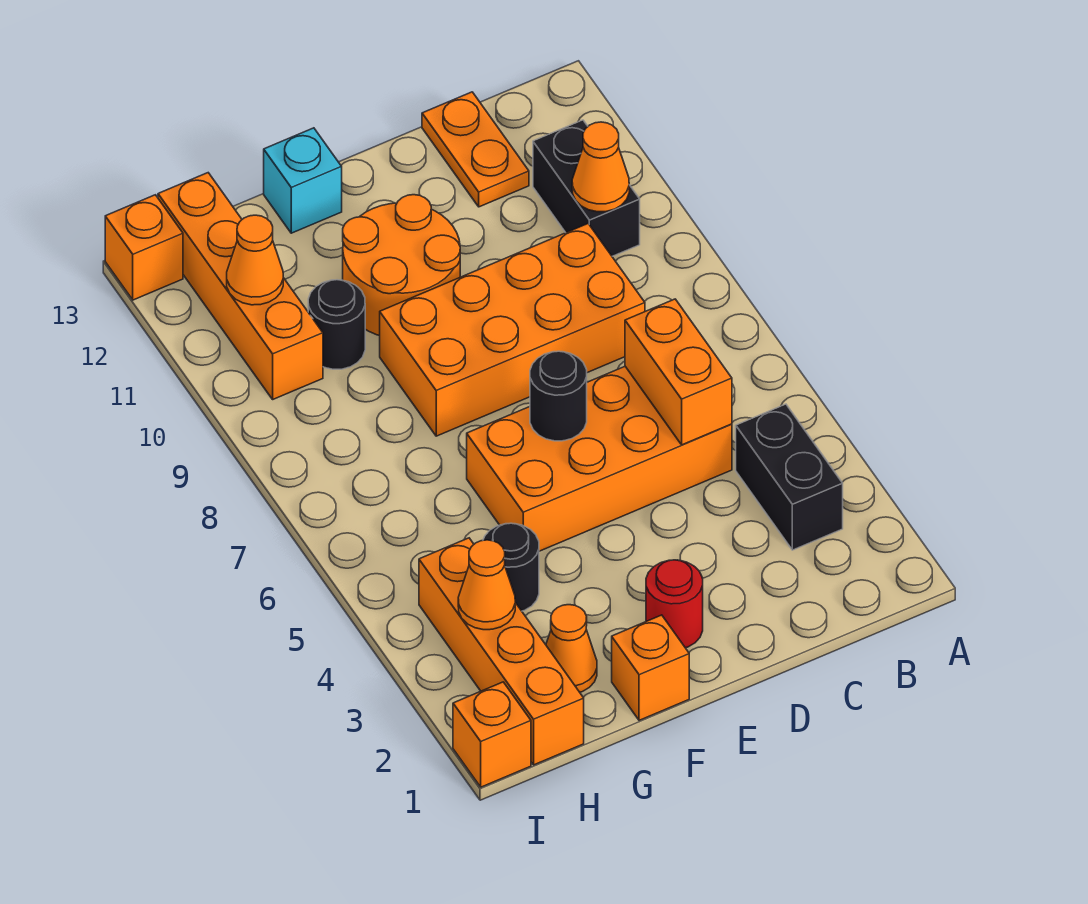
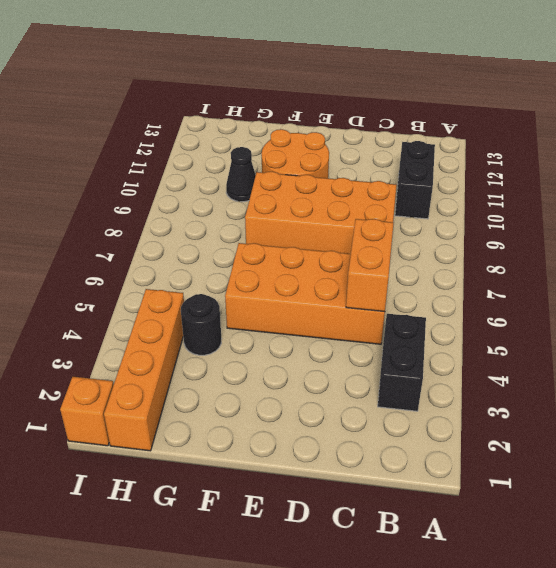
black 1x1 cone [226,147,256,202] -> black 1x1 round brick [308,280,365,369]
none -> orange 1x2 plate [422,92,529,207]
none -> red 1x1 round brick [646,560,703,648]
none -> orange 1x1 brick [612,615,689,720]

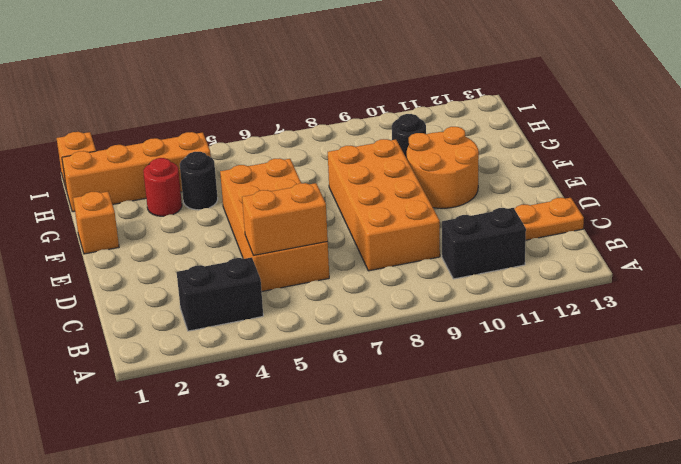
red 1x1 round brick [143,158,182,216] -> red 1x1 round brick moved to [646,560,703,648]
none -> cyan 1x1 brick [264,128,342,233]
none -> orange 1x1 cone [546,605,597,692]
none -> orange 1x4 brick [158,173,323,399]

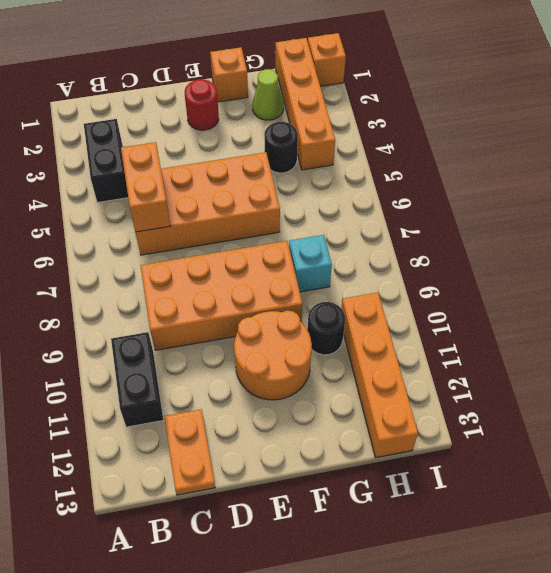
lime 1x1 cone [253,69,284,120] -> orange 1x1 cone [546,605,597,692]
cyan 1x1 brick [289,235,332,292] -> cyan 1x1 brick moved to [264,128,342,233]
none -> orange 1x1 brick [105,195,183,300]
none -> orange 1x1 cone [572,122,629,212]
none -> black 1x1 round brick [530,351,587,441]

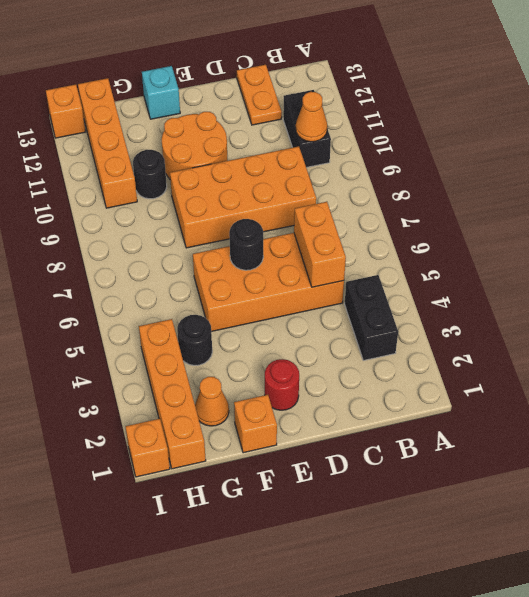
none -> orange 1x1 cone [458,540,515,630]
none -> orange 1x1 cone [227,215,283,305]

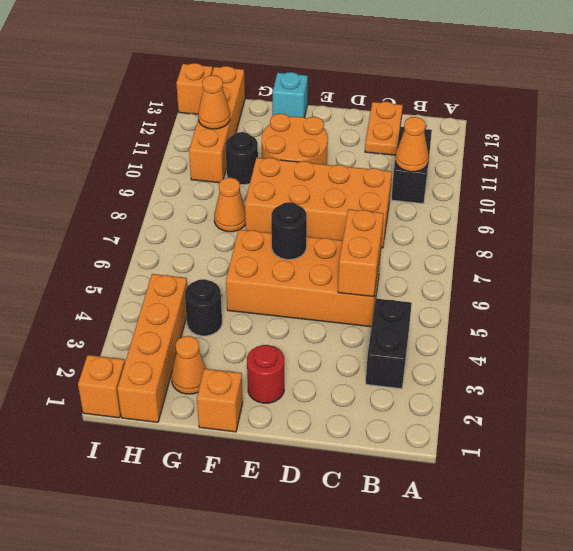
orange 1x1 cone [214,178,246,232] -> orange 1x1 cone moved to [458,540,515,630]

